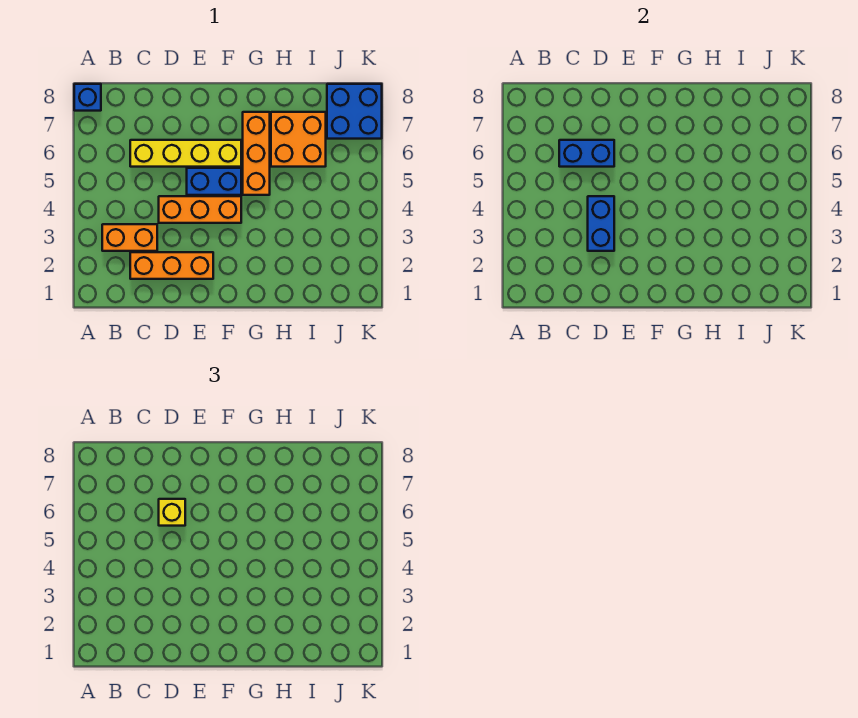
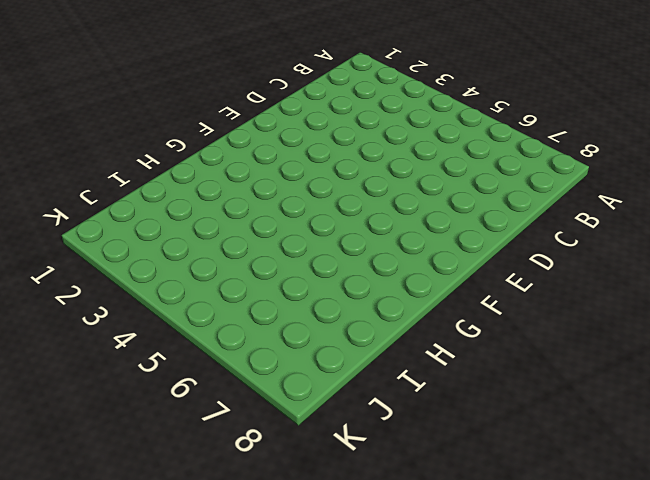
none -> blue 1x1 brick [74,84,101,111]
none -> orange 1x2 brick [102,224,157,251]
none -> orange 1x3 brick [130,252,213,279]

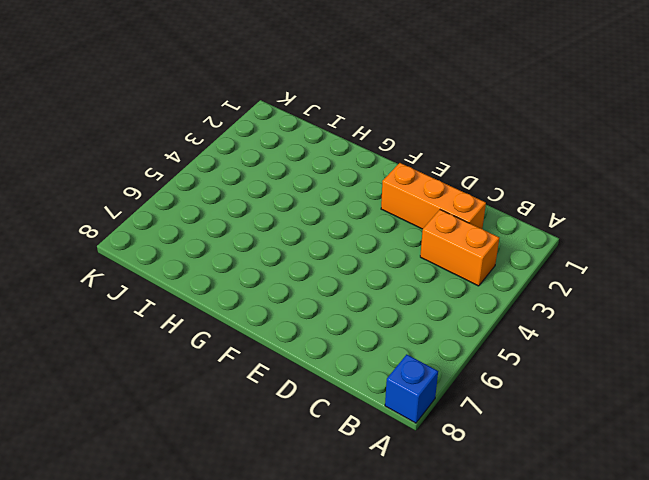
none -> yellow 1x4 brick [130,140,241,167]
none -> orange 1x3 brick [159,196,241,223]
none -> blue 1x2 brick [187,168,241,195]

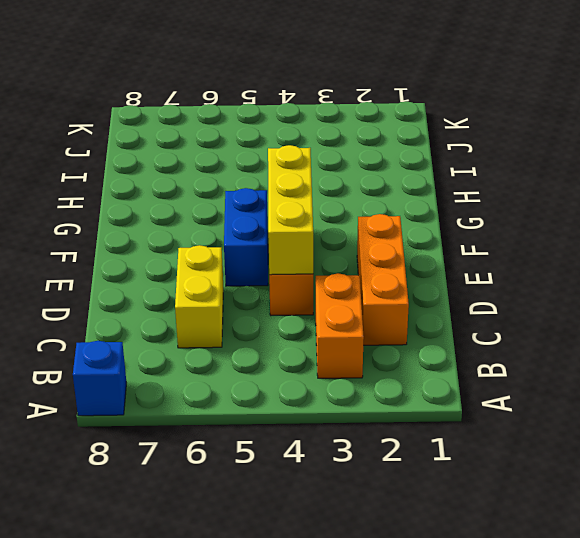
yellow 1x2 brick [175,245,223,348] -> yellow 1x4 brick [130,140,241,167]
yellow 1x3 brick [268,145,313,275] -> blue 1x2 brick [588,196,614,251]
none -> orange 1x3 brick [243,112,270,195]
none -> orange 2x2 brick [271,112,326,167]
none -> blue 2x2 brick [327,84,382,139]

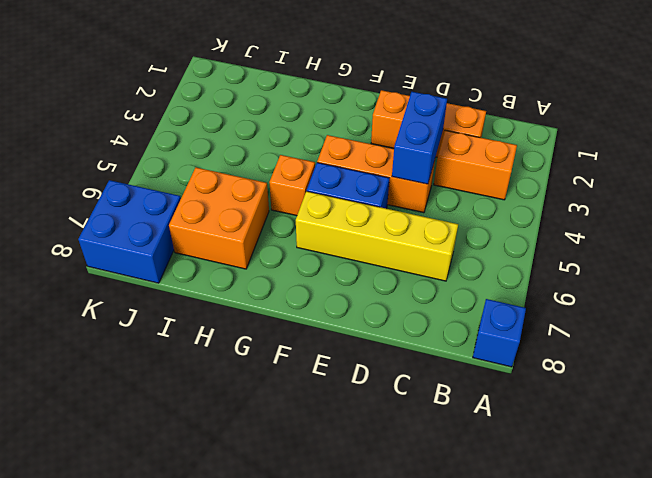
orange 1x1 brick [269,155,315,216] -> orange 1x3 brick [243,112,270,195]
none -> blue 1x2 brick [559,140,614,167]
none -> yellow 1x1 brick [159,499,185,526]

